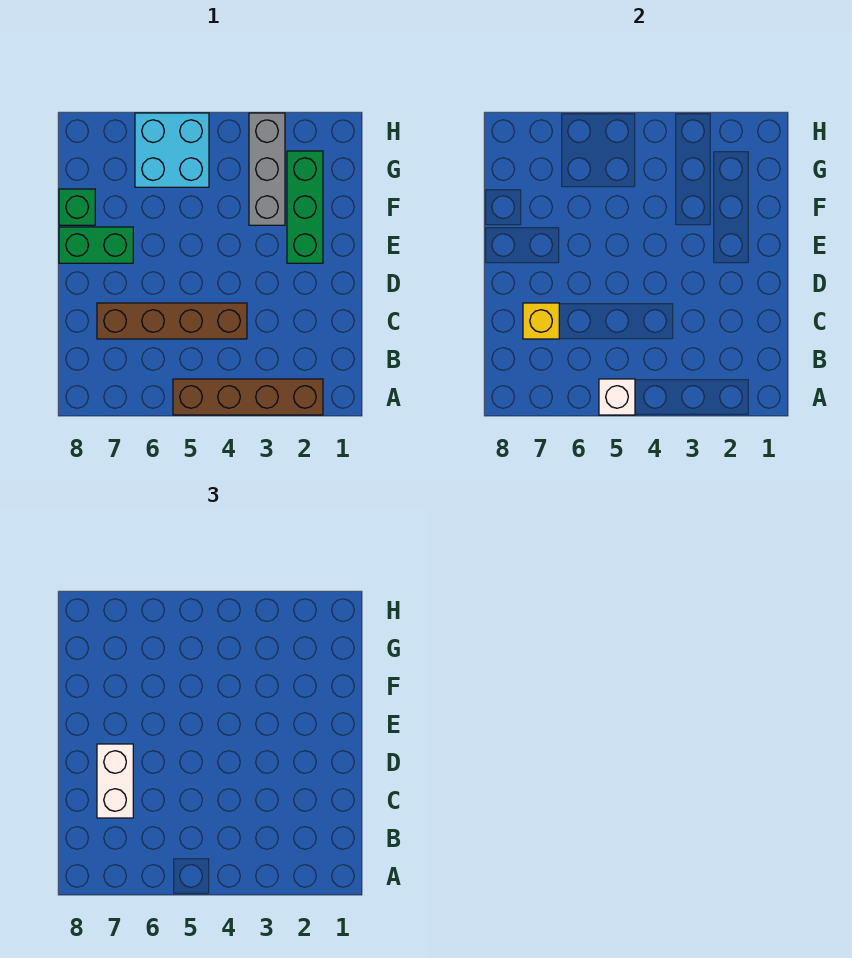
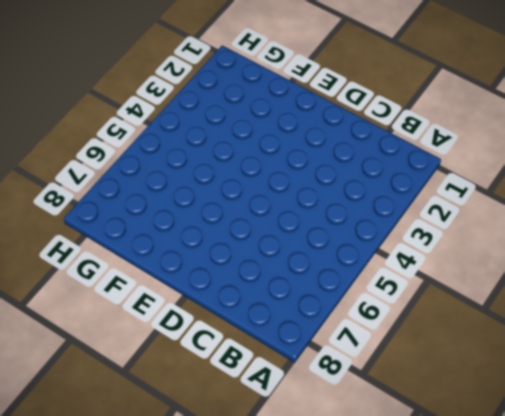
none -> brown 1x4 brick [173,379,323,415]
none -> brown 1x4 brick [97,303,247,339]

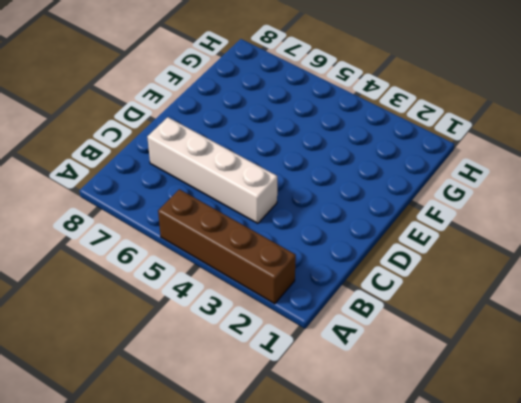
white 1x4 brick [147,117,277,223] -> brown 1x4 brick [97,303,247,339]
none -> green 1x3 brick [287,151,323,263]
none -> green 1x2 brick [59,227,133,263]

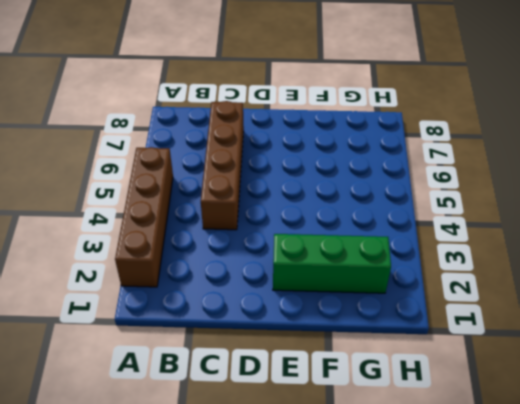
none -> green 1x2 brick [59,227,133,263]
none -> grey 1x3 brick [249,113,285,225]

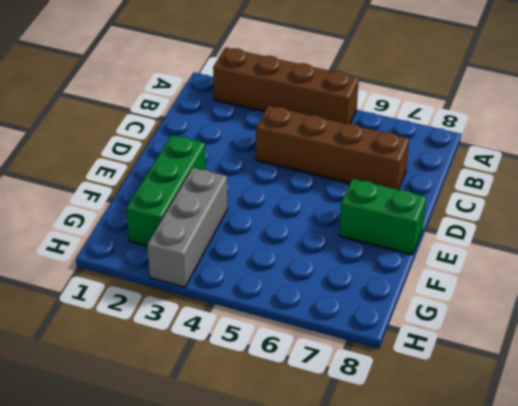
none -> green 1x1 brick [59,189,95,225]
none -> cyan 2x2 brick [135,113,209,187]

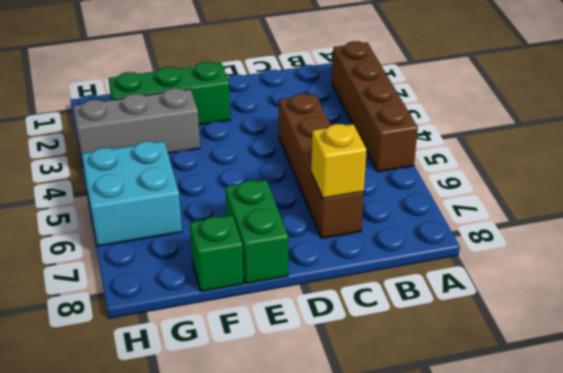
none -> white 1x1 brick [599,379,635,415]
none -> white 1x2 brick [97,744,133,818]

